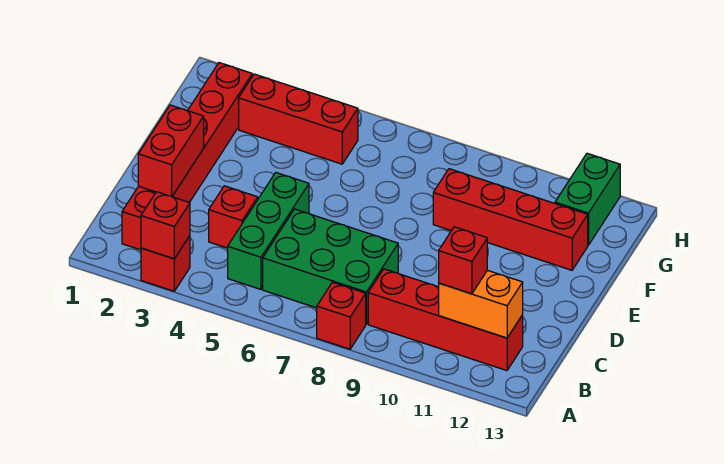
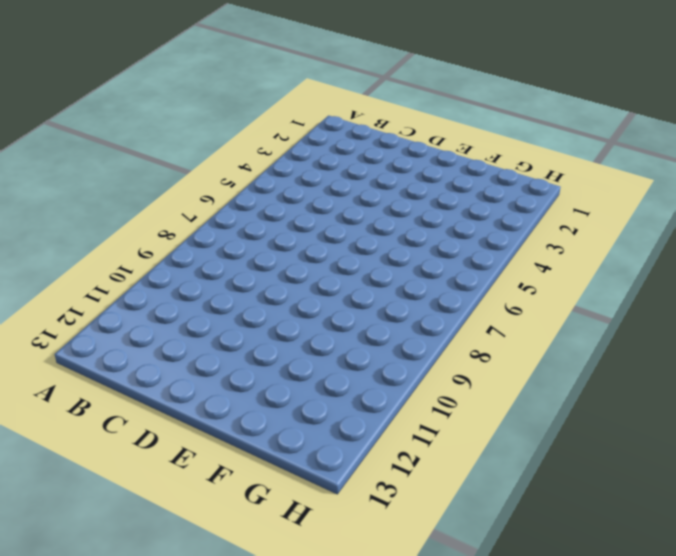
none -> red 1x1 brick [141,236,190,291]
none -> red 1x1 brick [317,282,366,349]
none -> red 1x6 brick [122,63,252,250]

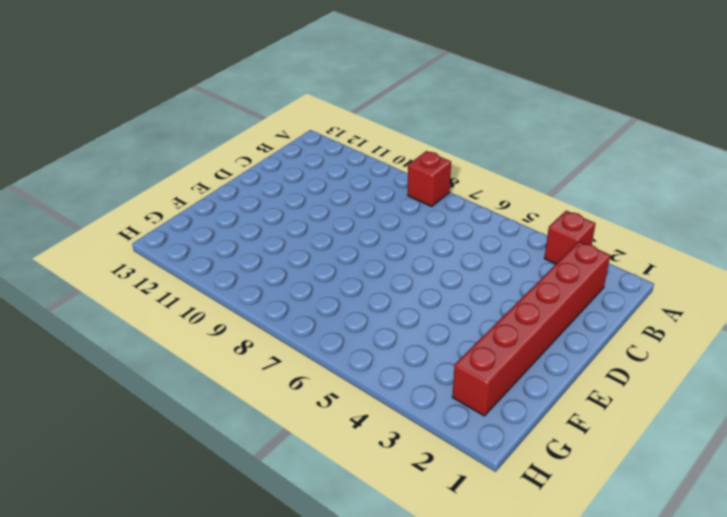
none -> green 1x3 brick [228,173,309,289]
none -> green 2x3 brick [263,209,398,324]
none -> red 1x4 brick [368,269,523,371]

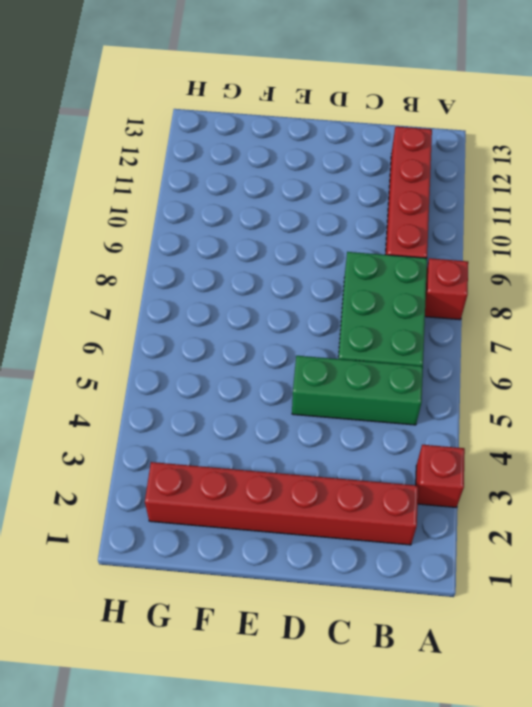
none -> red 1x1 brick [209,186,258,248]
none -> red 1x4 brick [433,169,588,270]
none -> red 1x3 brick [239,74,358,164]

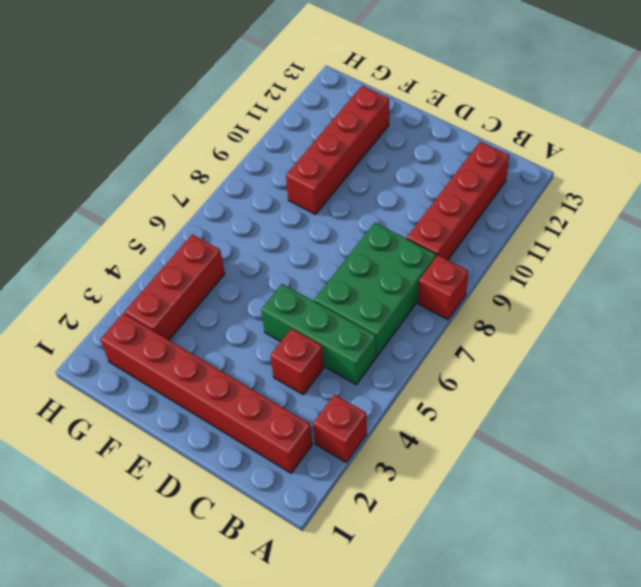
none -> green 1x2 brick [555,153,620,245]
none -> red 1x1 brick [141,192,190,259]
none -> orange 1x2 brick [439,270,523,338]

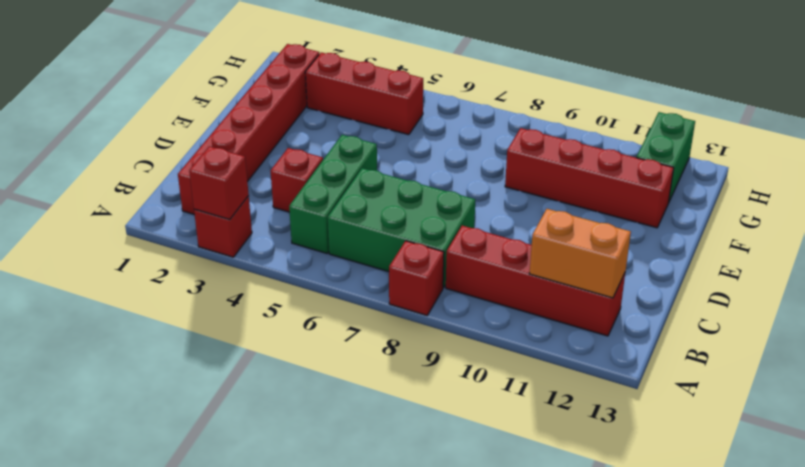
none -> red 1x2 brick [138,105,204,196]
none -> red 1x1 brick [439,227,487,294]

